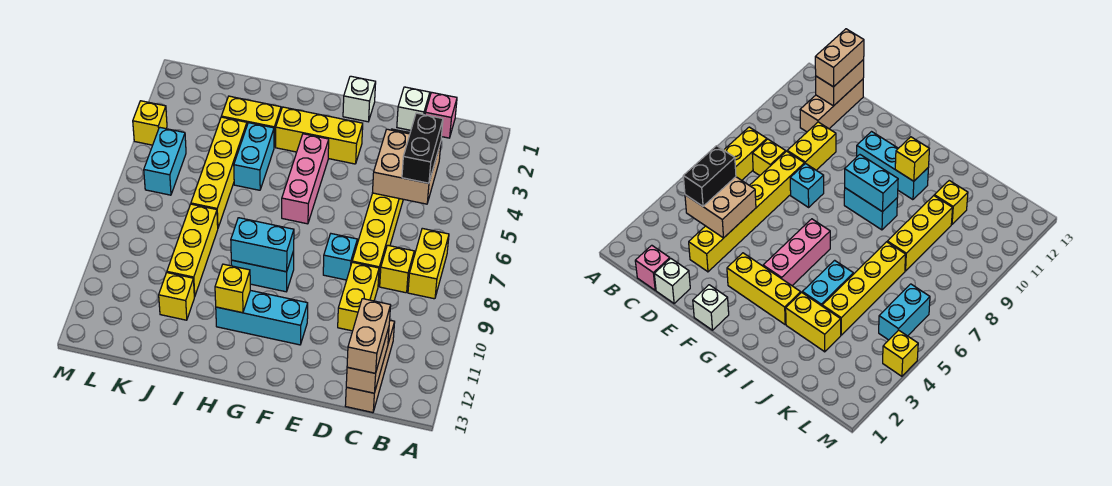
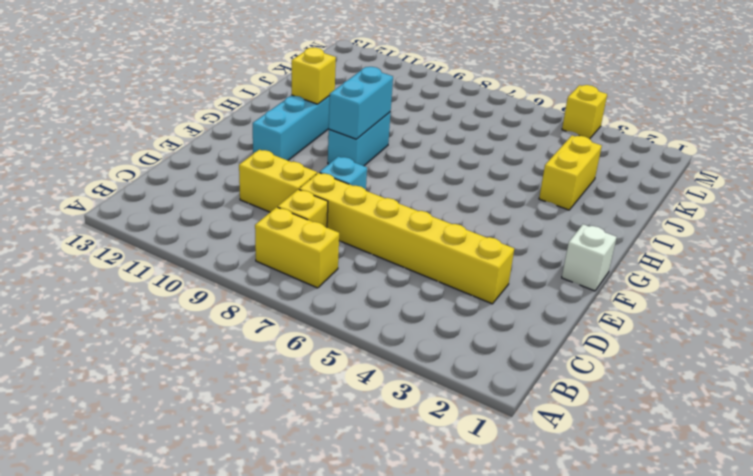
none -> pink 1x1 brick [425,92,457,138]
none -> tan 1x3 brick [345,320,395,413]
none -> white 1x1 brick [397,87,430,130]

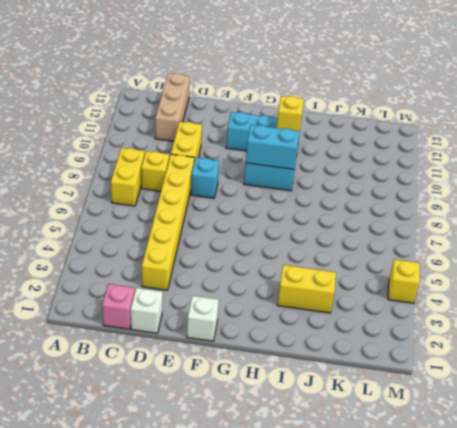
none -> yellow 1x3 brick [276,107,363,164]
none -> pink 1x3 brick [282,134,329,224]
none -> cyan 1x2 brick [234,123,274,190]

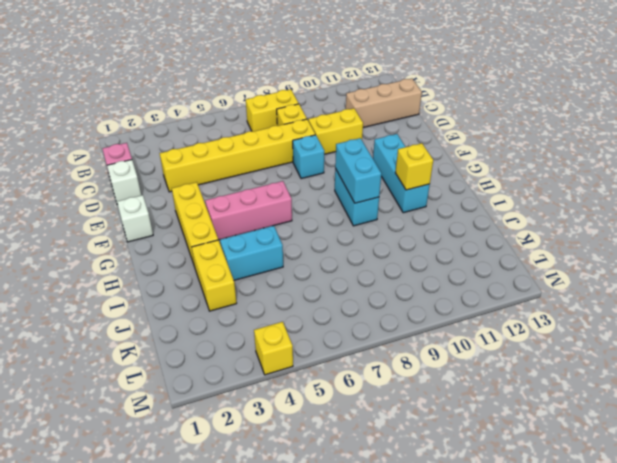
none -> yellow 1x4 brick [191,117,247,227]
none -> yellow 1x3 brick [167,204,218,297]
none -> yellow 1x1 brick [159,273,194,320]

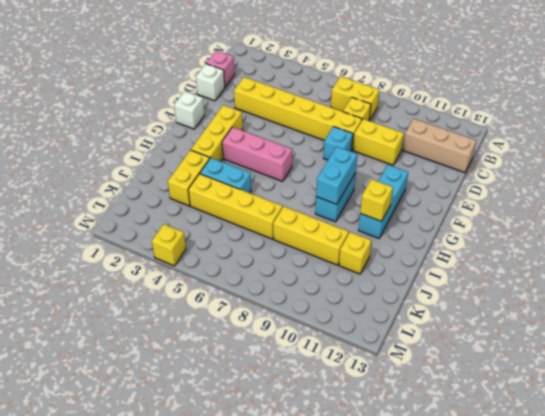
none -> cyan 1x2 brick [144,127,186,195]
none -> tan 2x2 brick [372,129,441,204]
none -> tan 1x2 brick [346,328,389,393]

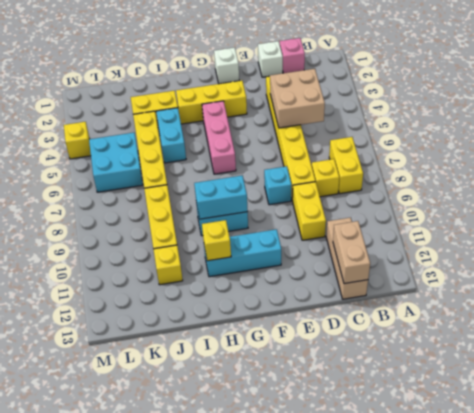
cyan 2x2 brick [89,133,143,192] -> cyan 1x2 brick [144,127,186,195]
none -> black 1x2 brick [402,113,443,183]
none -> tan 1x2 brick [347,299,391,373]

